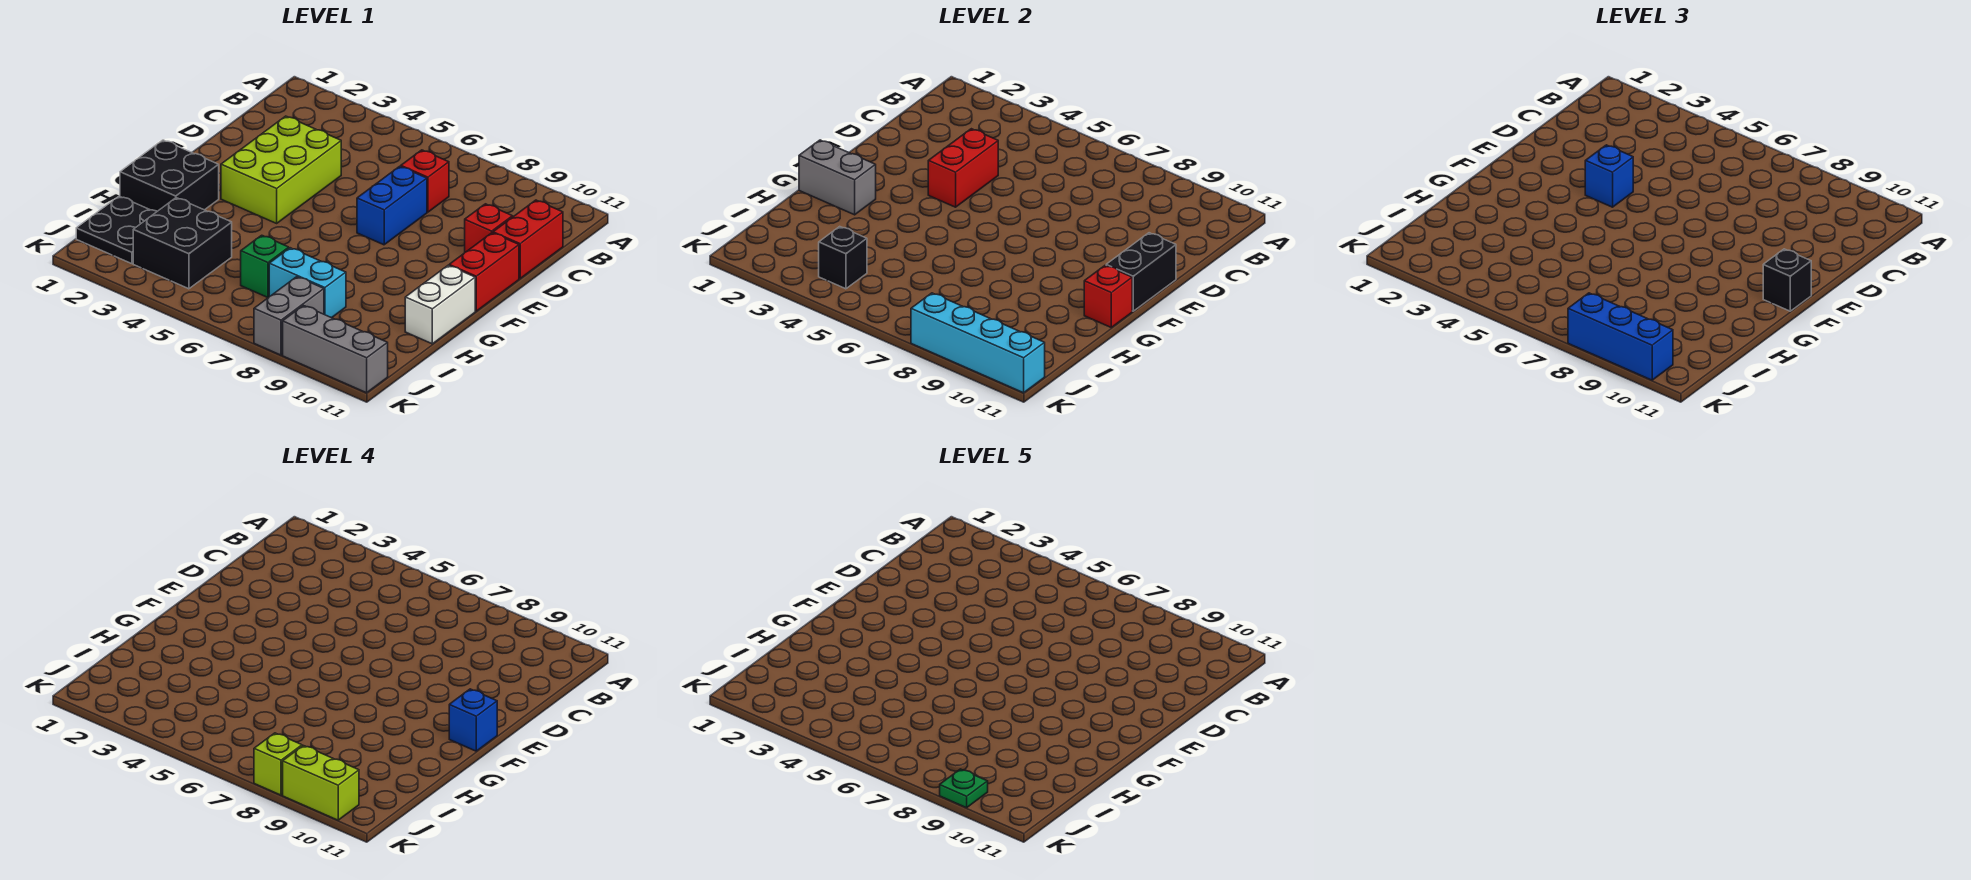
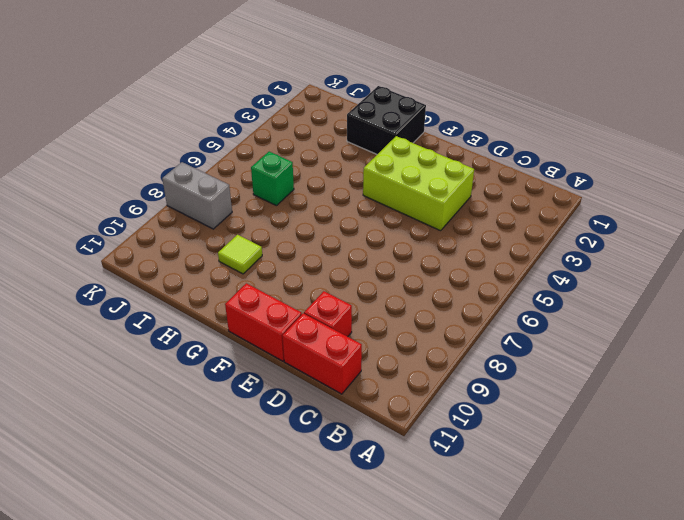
lime 1x1 tile [218,235,262,274] -> none
none -> red 1x1 brick [401,150,449,212]
none -> blue 1x2 brick [357,166,427,245]
none -> white 1x2 brick [405,265,475,344]

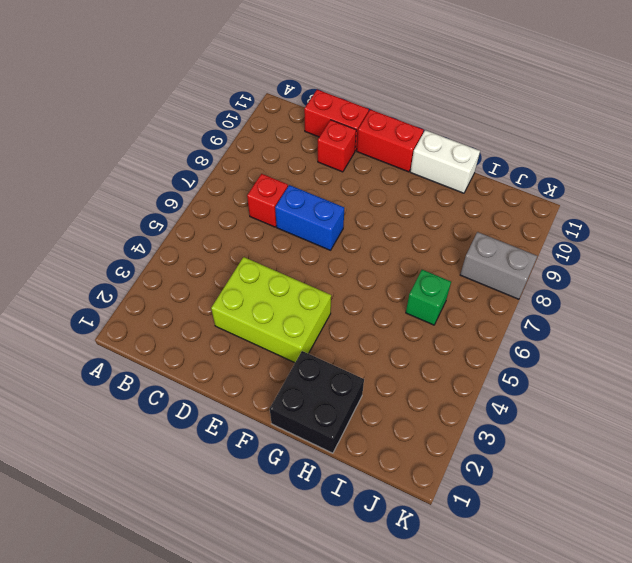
none -> black 2x2 plate [76,196,157,264]
none -> black 2x2 brick [133,198,232,289]
none -> cyan 1x2 brick [269,248,346,318]

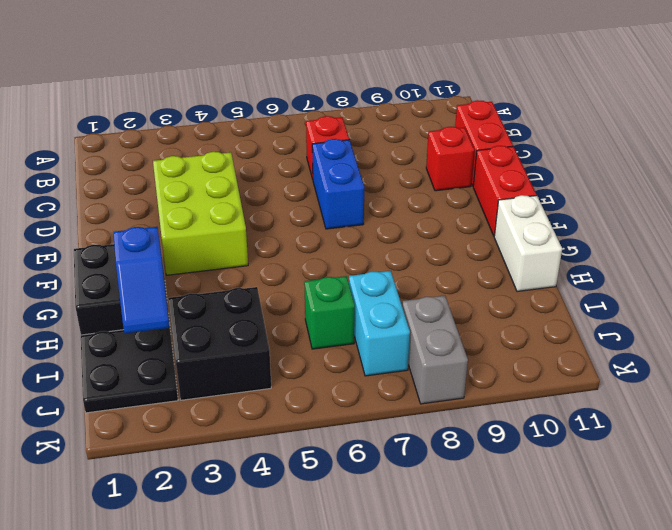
blue 1x2 slope [114,227,169,333] -> none
cyan 1x2 brick [349,271,410,376] -> cyan 1x2 brick turned to [269,248,346,318]
none -> grey 1x3 brick [283,306,388,393]
none -> red 1x2 brick [928,129,998,207]
none -> black 1x2 brick [1106,233,1176,311]

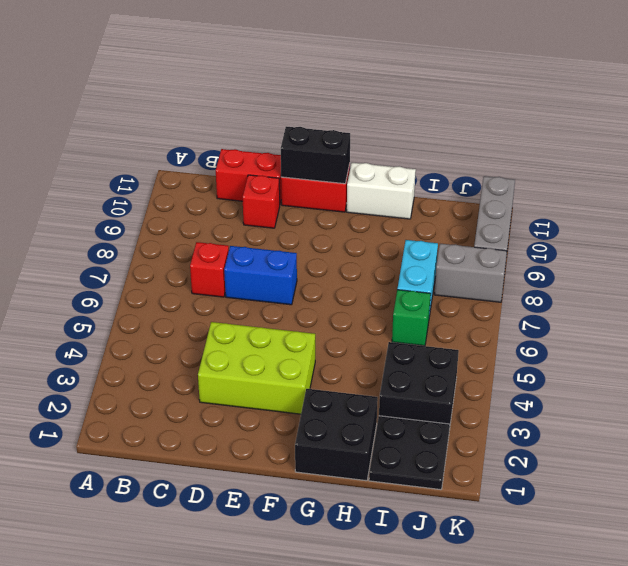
none -> red 1x2 brick [928,129,998,207]
none -> grey 1x2 brick [799,140,876,215]
none -> red 1x1 brick [1084,265,1132,327]

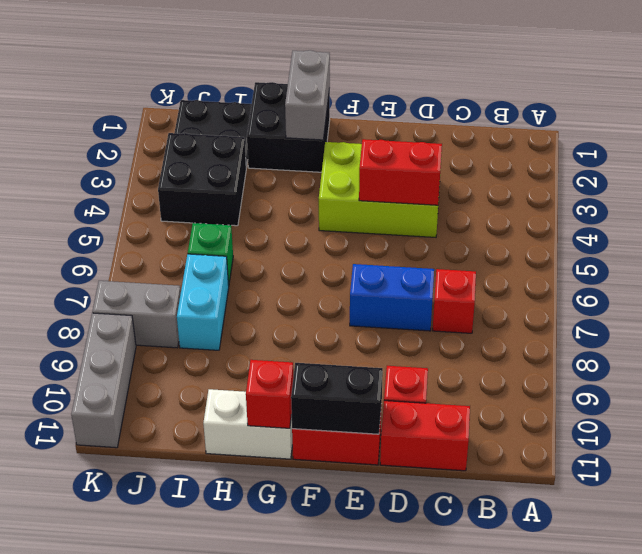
none -> black 1x1 brick [819,227,867,289]
none -> cyan 1x4 brick [911,293,1045,393]
none -> blue 1x1 brick [1585,145,1633,207]

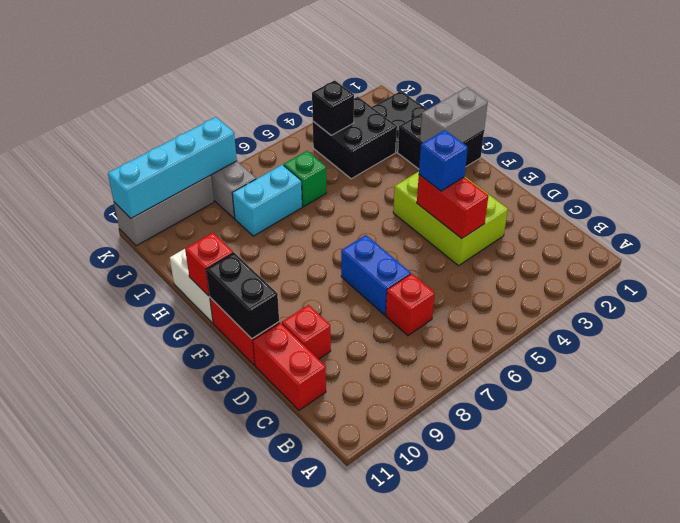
none -> black 1x1 brick [1763,249,1811,311]
none -> blue 1x3 brick [1568,293,1673,380]
none -> blue 1x1 brick [449,689,497,751]

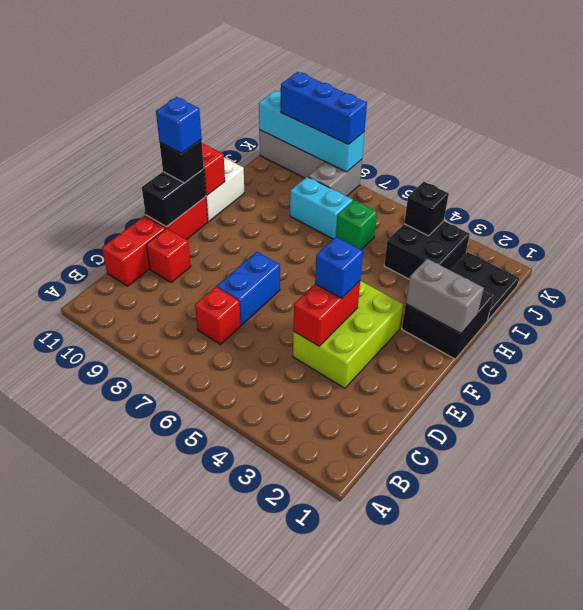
none -> lime 1x1 brick [254,733,302,795]
none -> lime 1x2 brick [283,746,359,820]
none -> green 1x1 plate [940,769,988,808]

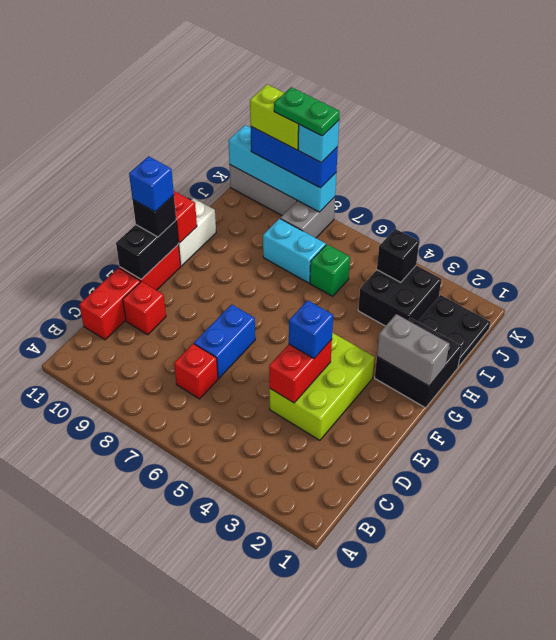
cyan 1x1 brick [298,120,339,163] -> lime 1x1 brick [254,733,302,795]
green 1x2 plate [274,87,340,136] -> green 1x1 plate [940,769,988,808]

